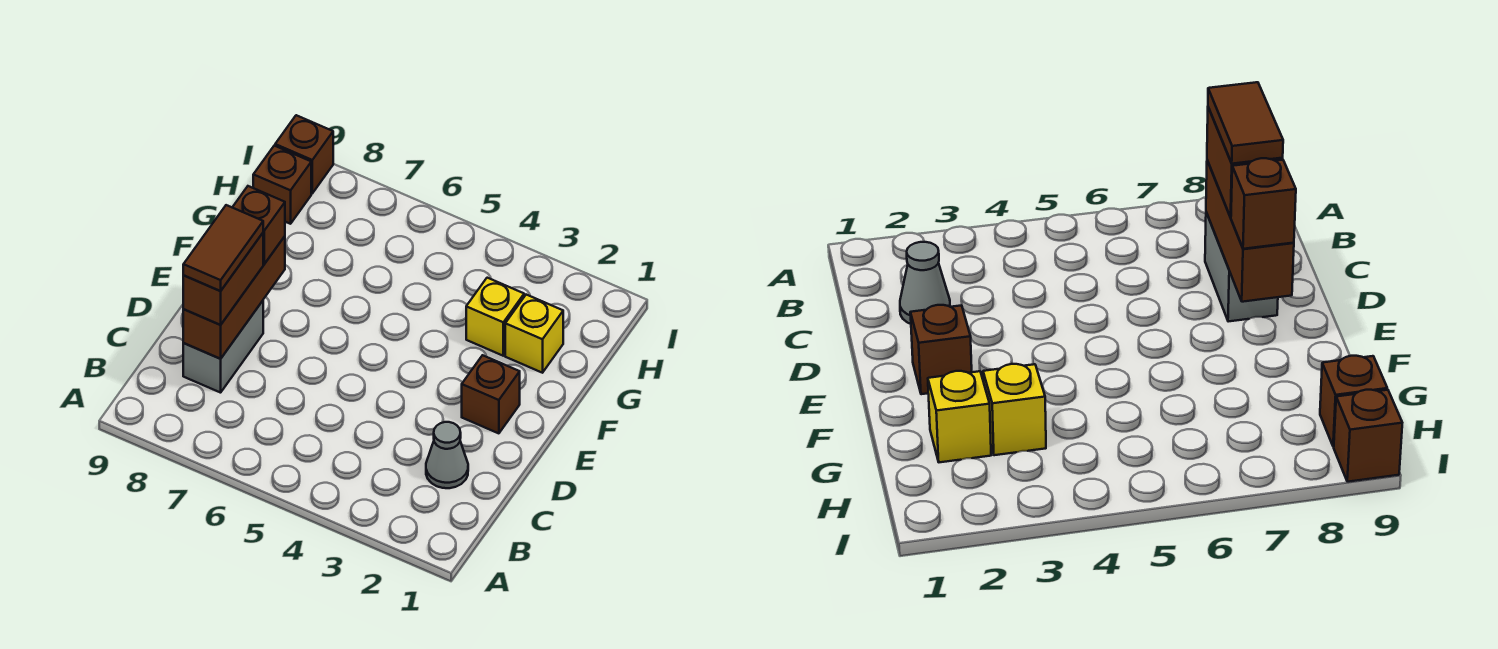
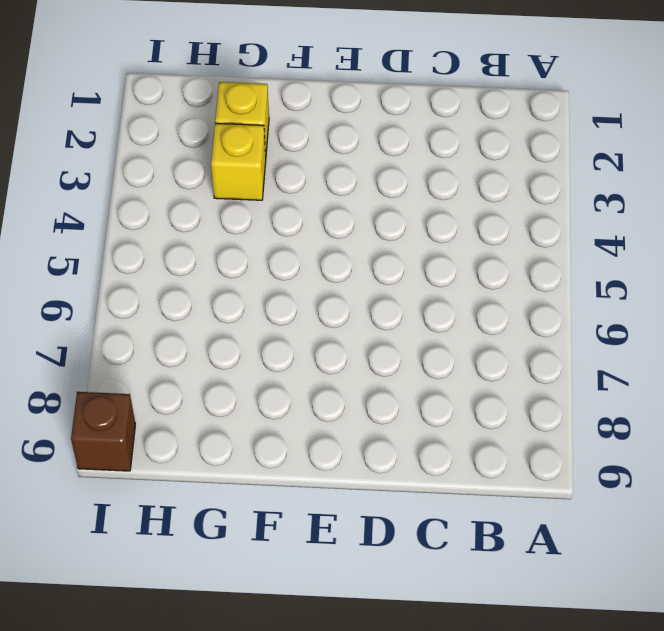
none -> grey 1x1 cone [426,422,468,488]
none -> grey 1x2 brick [183,301,263,393]

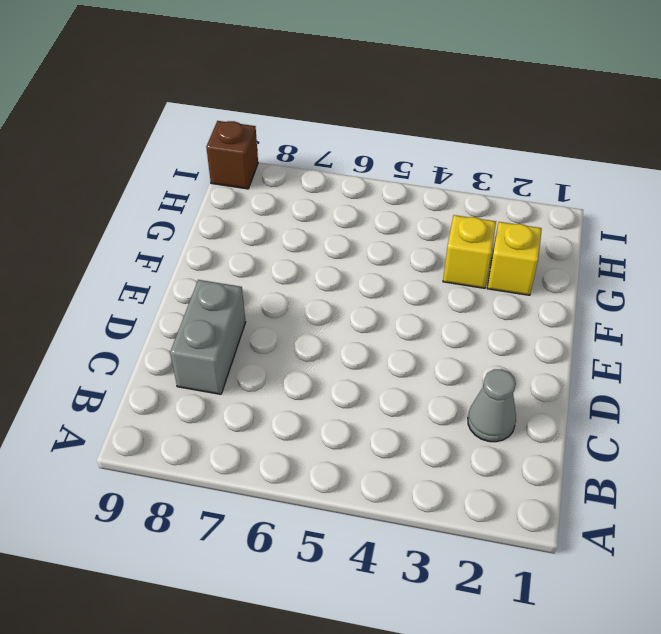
none -> brown 1x1 brick [462,355,520,433]
none -> brown 1x1 brick [253,146,311,224]

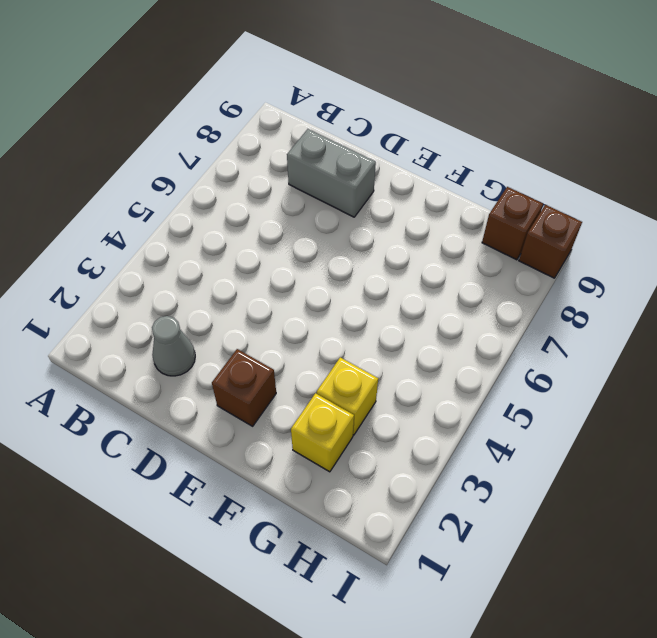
none -> brown 1x3 brick [183,236,285,359]
none -> brown 1x2 brick [183,233,263,325]

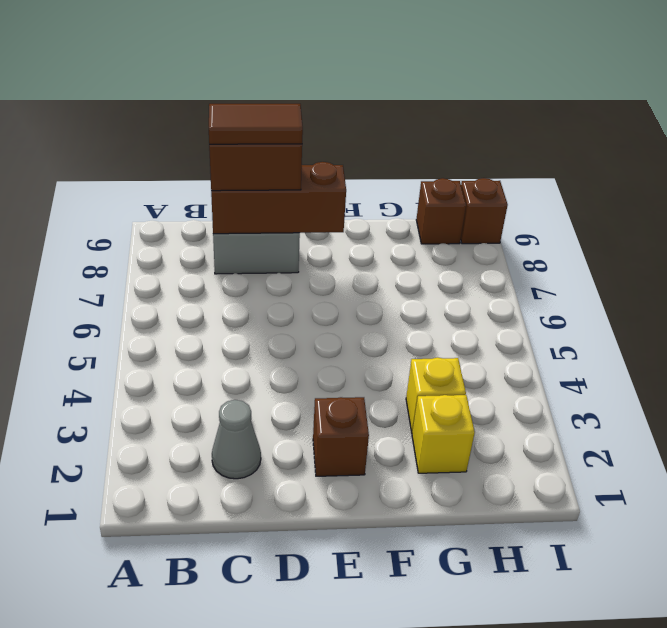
none -> brown 1x1 brick [232,186,285,264]

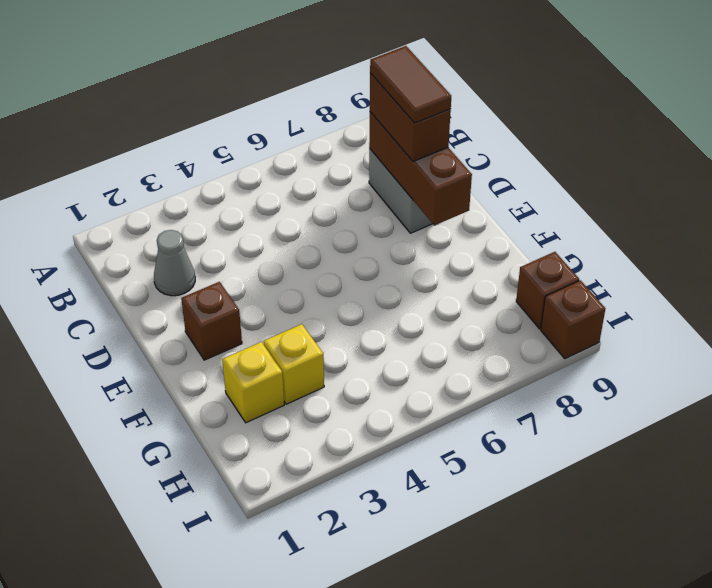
none -> brown 1x1 brick [232,186,285,264]

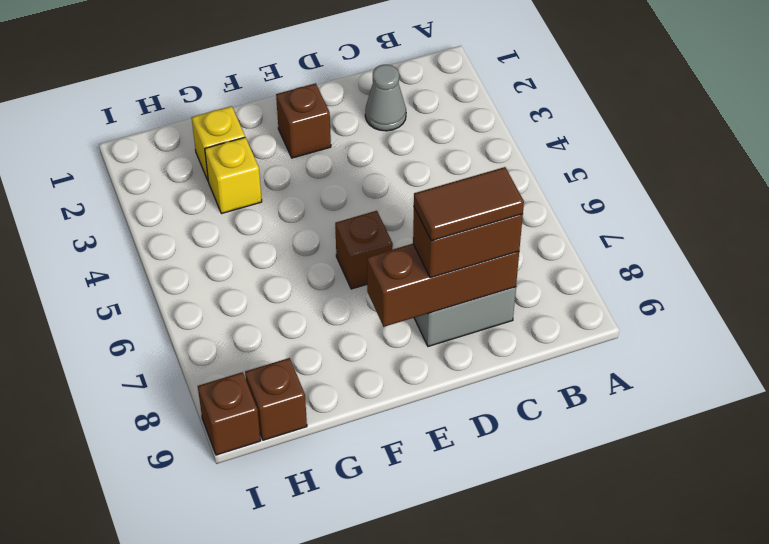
brown 1x1 brick [335,211,393,289] -> brown 1x1 brick moved to [232,186,285,264]

